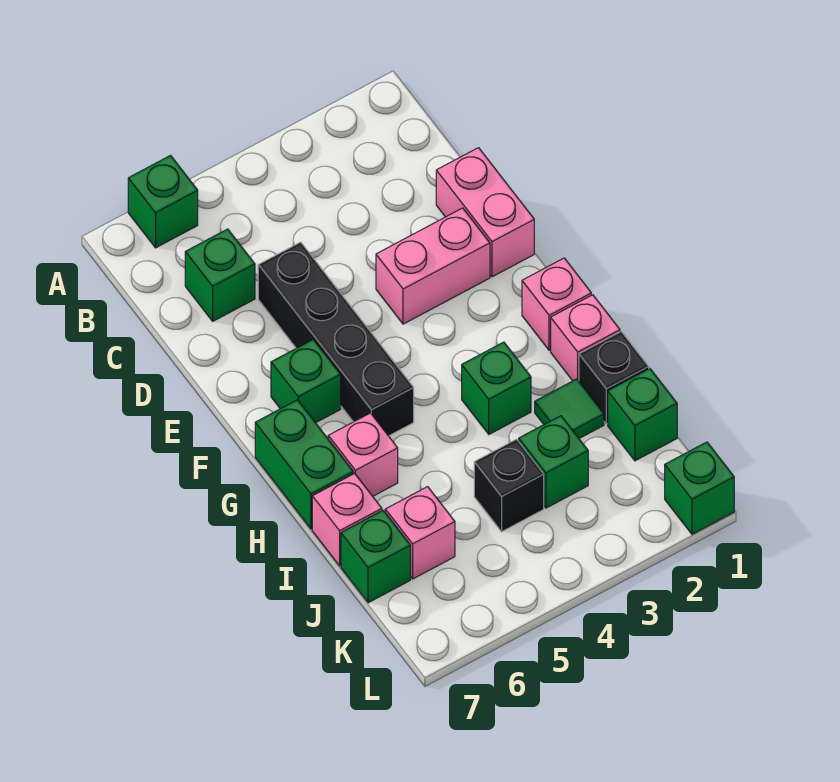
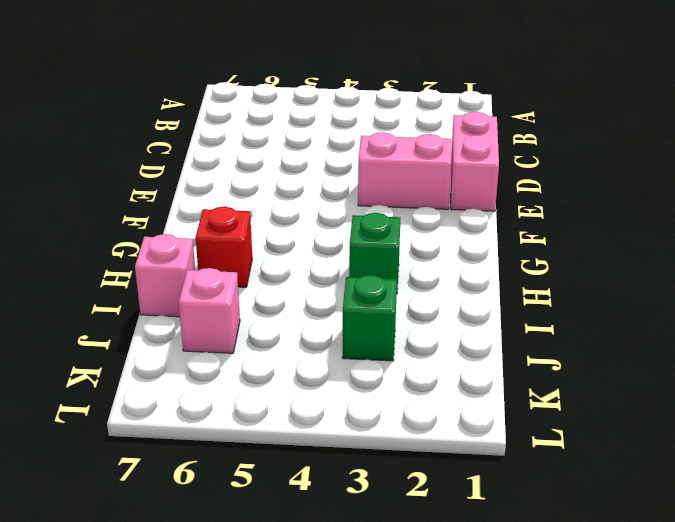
red 1x1 brick [196,207,252,287] -> pink 1x1 brick [328,413,398,496]
none -> green 1x1 brick [128,156,198,248]
none -> green 1x1 brick [185,229,255,321]
none -> black 1x4 brick [258,242,414,436]

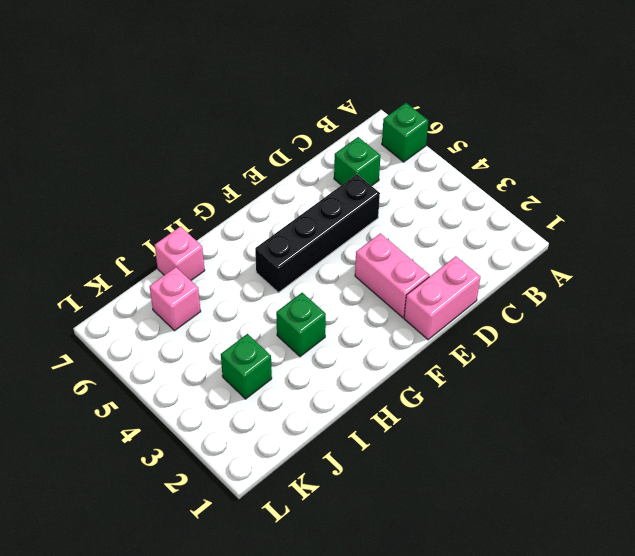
none -> green 1x1 brick [271,339,341,423]
none -> pink 1x1 brick [522,258,591,350]
none -> green 1x2 brick [255,400,353,529]

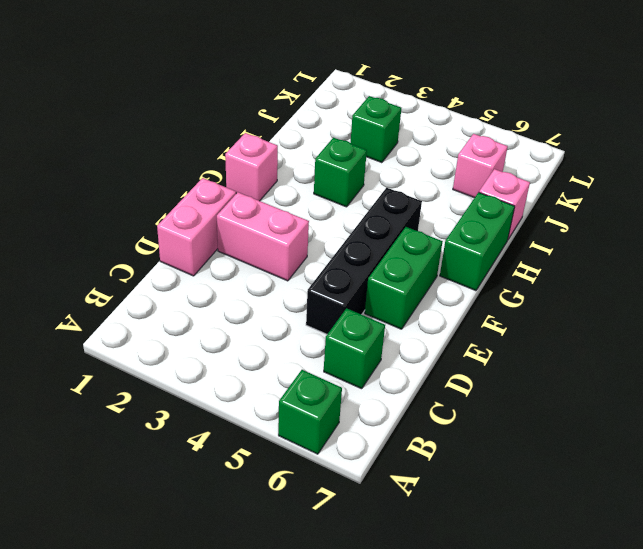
green 1x2 brick [365,227,443,329] -> green 1x1 brick [271,339,341,423]
none -> pink 1x1 brick [551,295,620,381]
none -> pink 1x1 brick [328,413,398,496]
none -> black 1x1 brick [579,332,649,424]

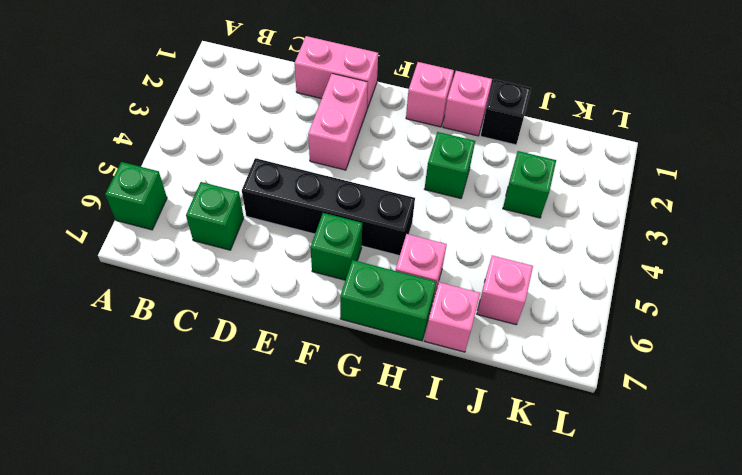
none -> green 1x1 tile [535,379,604,438]
none -> green 1x1 brick [608,369,677,461]
none -> black 1x1 brick [474,439,544,532]

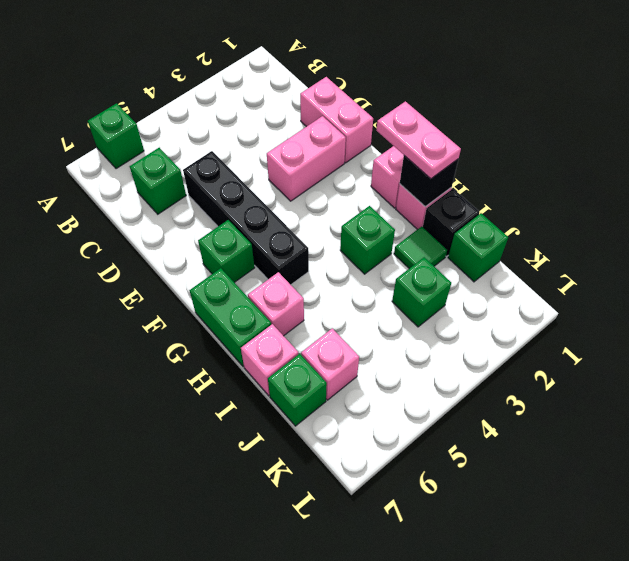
pink 1x2 plate [376,101,461,179] -> none
black 1x1 brick [400,156,458,207] -> black 1x1 brick moved to [474,439,544,532]
none -> green 1x1 brick [665,442,734,534]

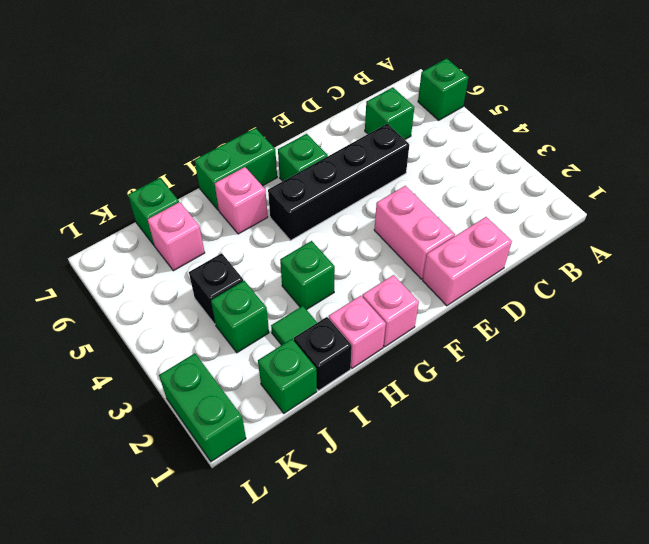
green 1x2 brick [159,353,246,462] -> green 1x1 brick [665,442,734,534]
none -> pink 1x1 brick [312,473,382,566]

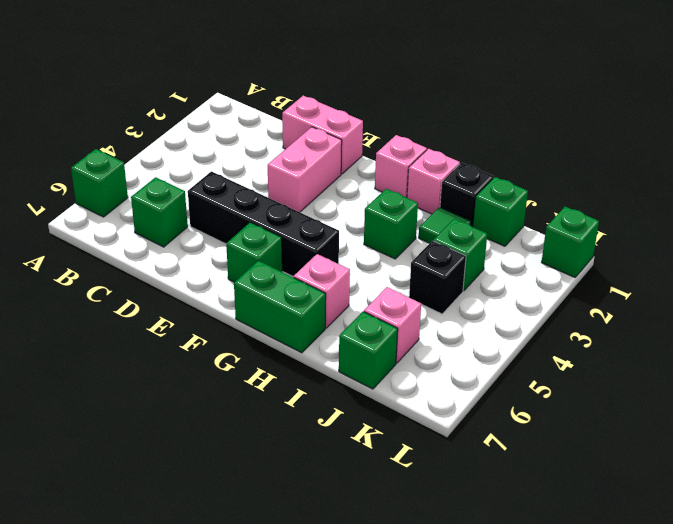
none -> pink 1x1 brick [312,473,382,566]

